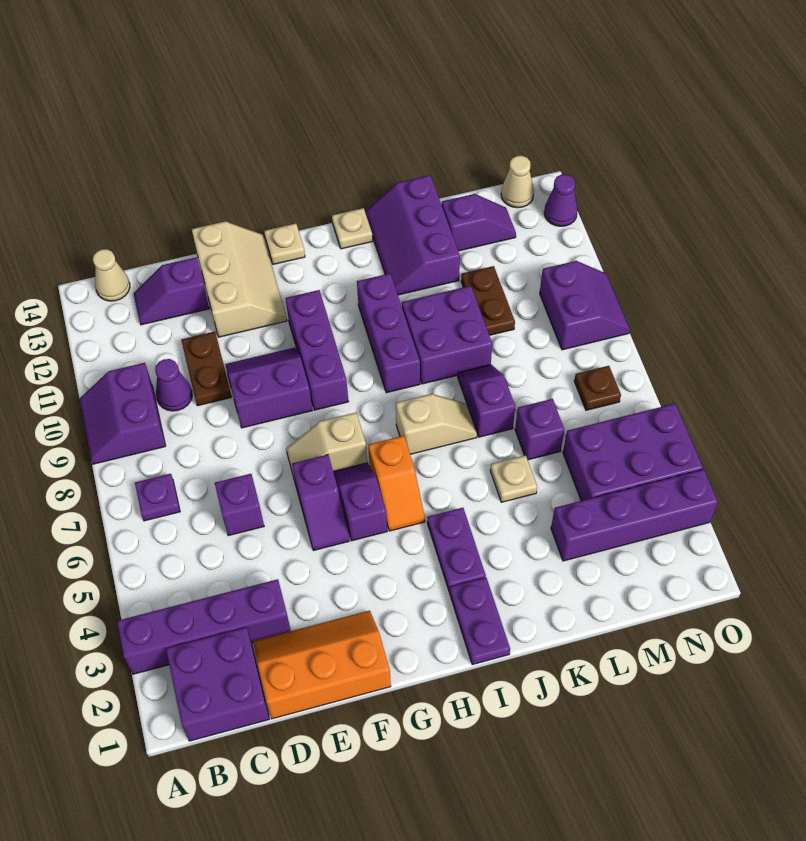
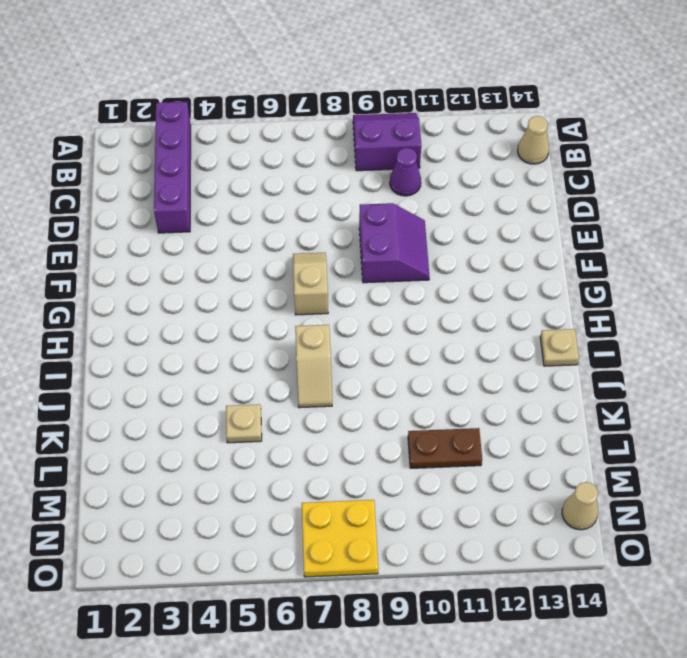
yellow 2x2 plate [302,500,378,577] -> brown 1x1 plate [574,366,621,410]
none -> purple 2x2 brick [166,627,269,741]
none -> purple 1x1 plate [135,474,180,521]
none -> purple 1x2 slope [133,257,209,325]
none -> orange 2x3 slope [253,611,391,719]

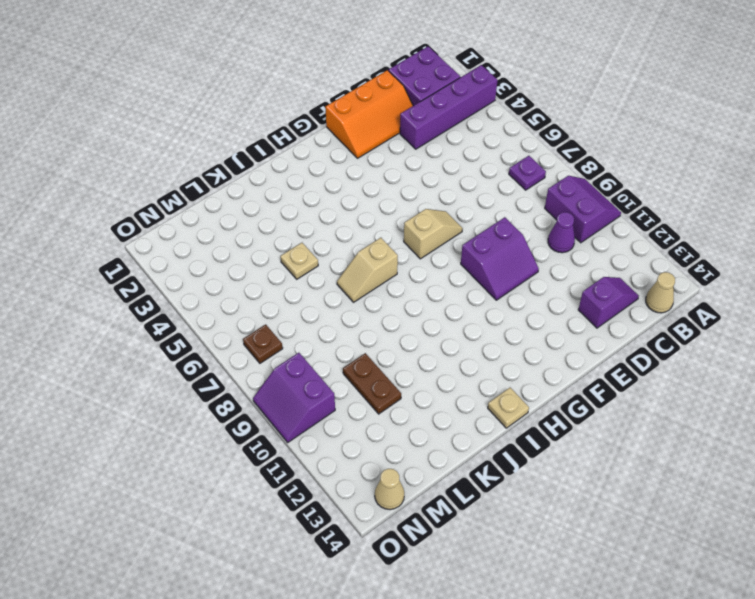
none -> purple 1x1 brick [215,474,264,536]
none -> brown 1x2 plate [181,332,232,406]
none -> tan 2x3 slope [192,221,287,337]
none -> purple 1x2 slope [292,455,349,551]

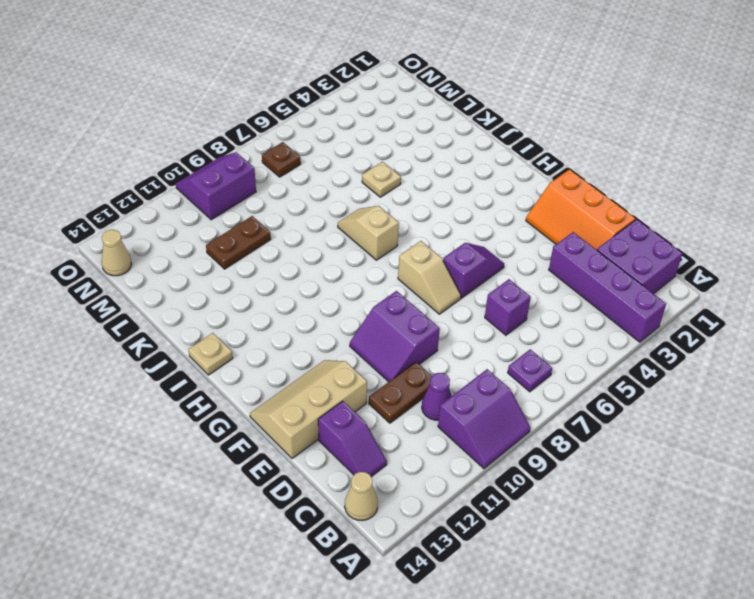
none -> purple 1x2 slope [333,463,387,541]
none -> purple 1x3 brick [286,290,348,410]
none -> tan 1x1 plate [264,223,305,264]
none -> orange 1x2 slope [368,436,425,531]

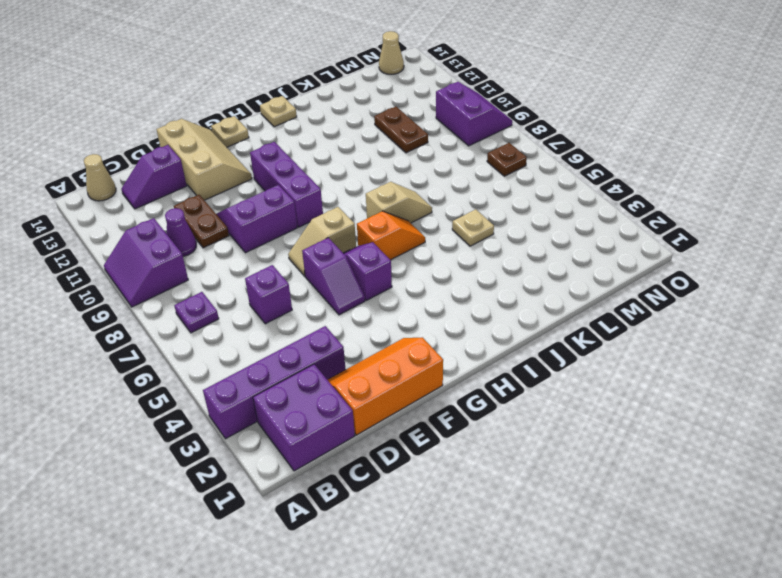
orange 1x2 slope [357,211,425,260] -> orange 1x2 slope turned to [368,436,425,531]
none -> purple 1x2 plate [449,577,510,665]
none -> purple 1x2 plate [427,508,486,590]
none -> purple 1x3 brick [357,274,420,393]
none -> purple 2x2 brick [402,286,492,384]

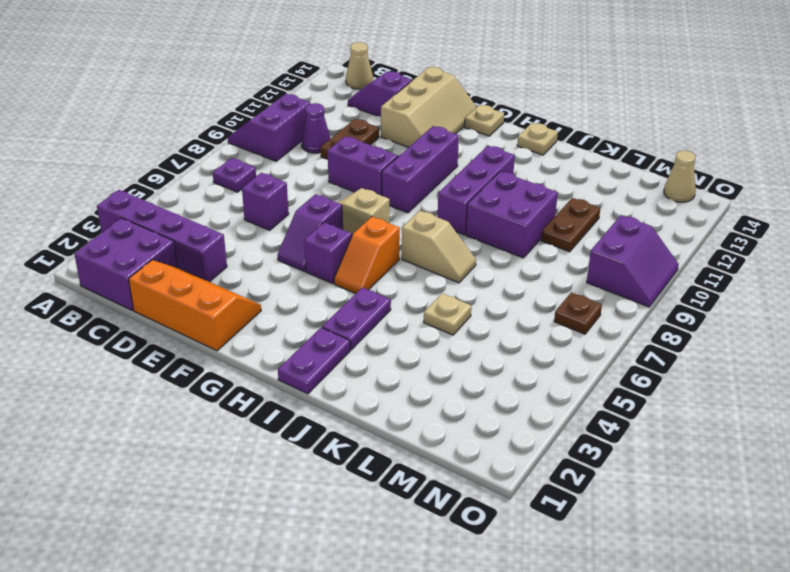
none -> purple 2x3 slope [366,175,460,295]
none -> purple 1x2 slope [458,365,515,437]
none -> purple 1x4 brick [551,469,718,561]
none -> purple 1x1 brick [515,399,564,460]

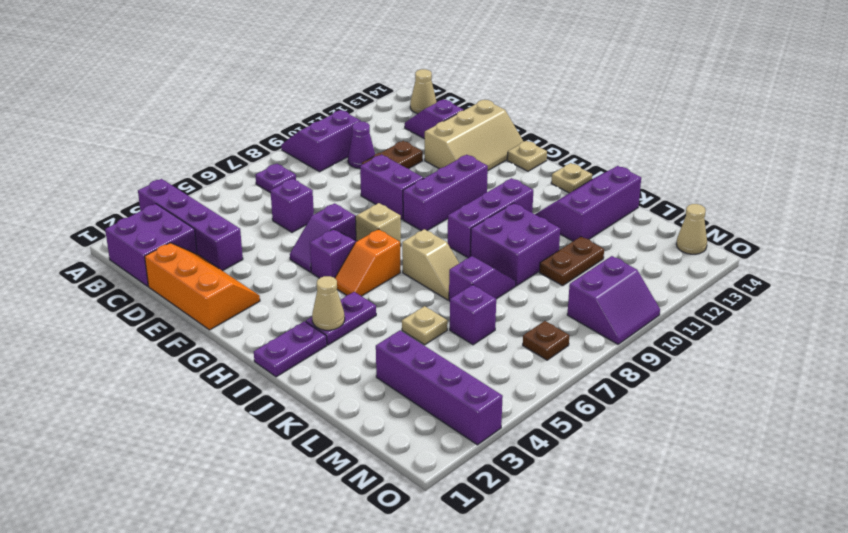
tan 1x1 cone [312,276,345,330] -> none
none -> purple 1x2 slope [442,194,516,251]
none -> purple 2x3 brick [563,404,703,501]
none -> purple 1x1 cone [544,174,578,226]

